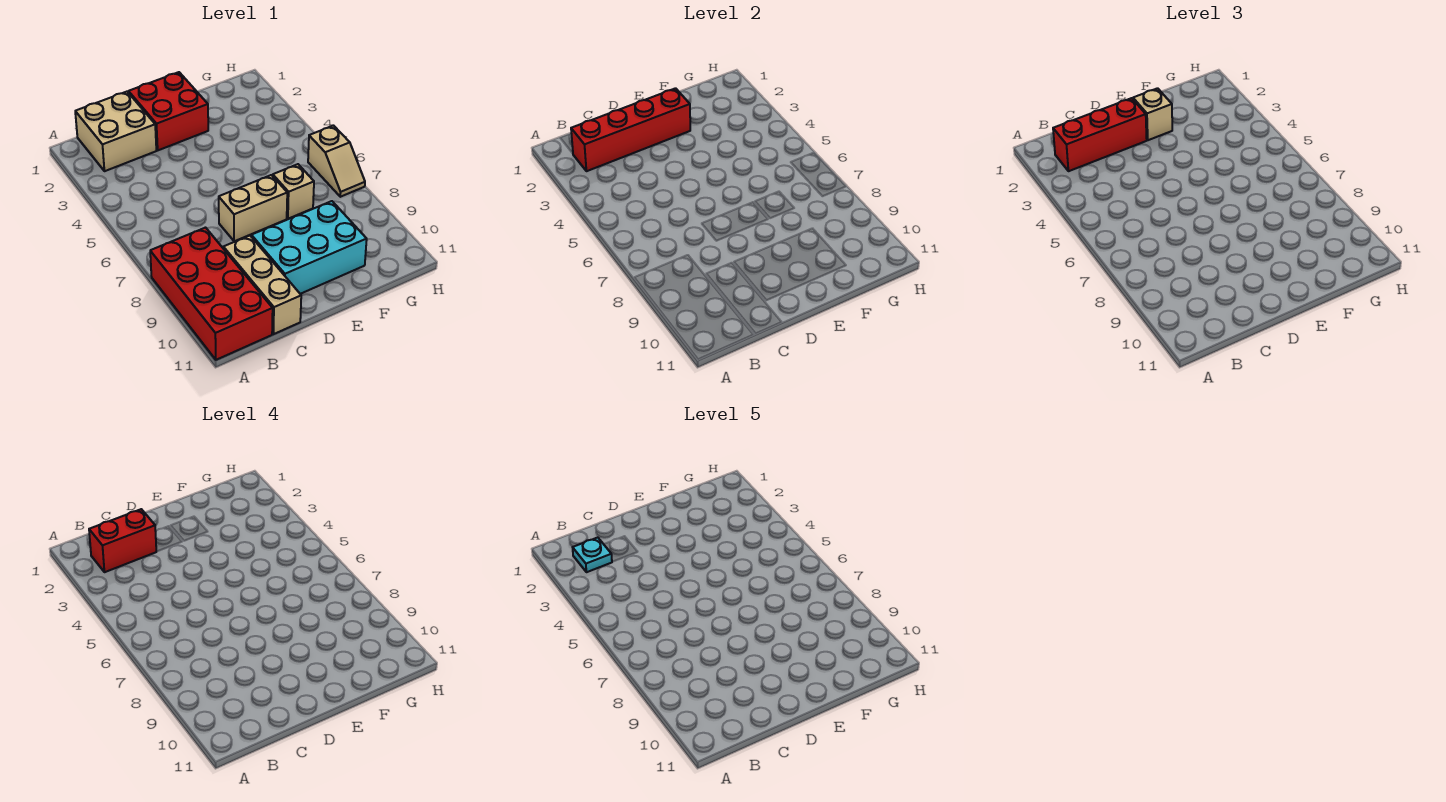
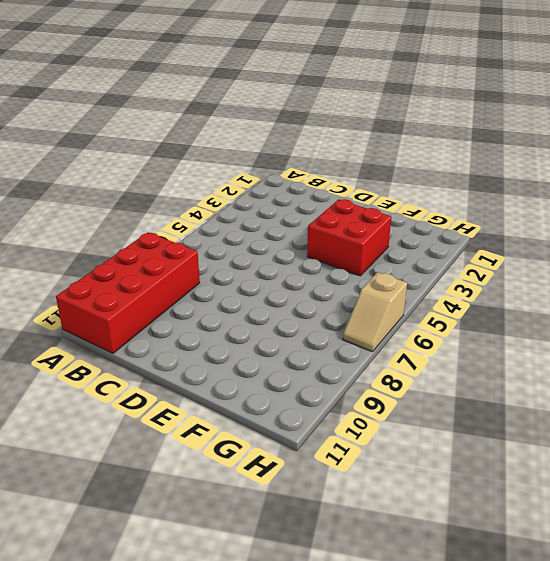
red 2x2 brick [307,199,391,276] -> red 2x2 brick moved to [128,72,208,150]
none -> tan 2x2 brick [75,92,156,171]
none -> tan 1x3 brick [223,236,301,334]
none -> tan 1x2 brick [219,175,287,241]

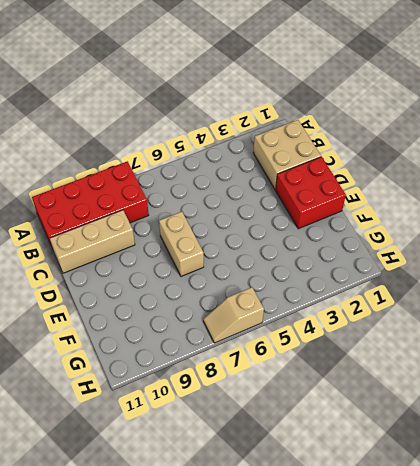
none -> cyan 2x3 brick [251,201,367,294]
none -> tan 1x1 brick [273,164,314,219]
none -> red 1x4 brick [571,88,690,171]

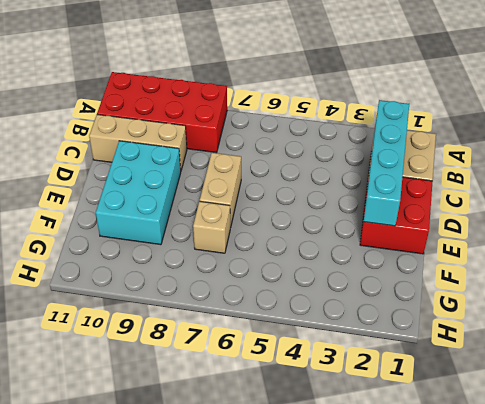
cyan 1x4 brick [364,100,409,226] -> red 1x4 brick [571,88,690,171]
none -> tan 1x2 slope [308,126,365,197]
none -> red 1x3 brick [1053,98,1147,171]
none -> tan 1x1 brick [1133,88,1172,140]

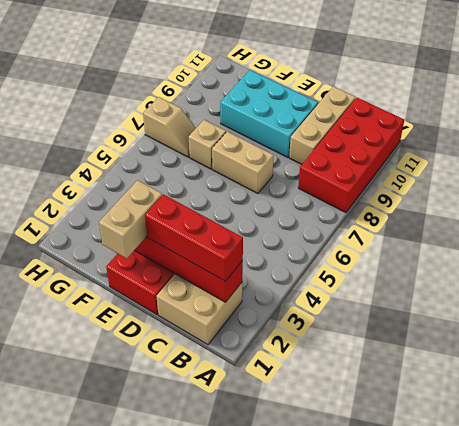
tan 1x2 brick [99,180,162,258] -> tan 1x1 brick [1133,88,1172,140]
tan 1x2 slope [143,97,196,157] -> tan 1x2 slope turned to [308,126,365,197]
none -> red 1x2 brick [89,509,156,572]
none -> cyan 1x1 plate [573,538,612,572]

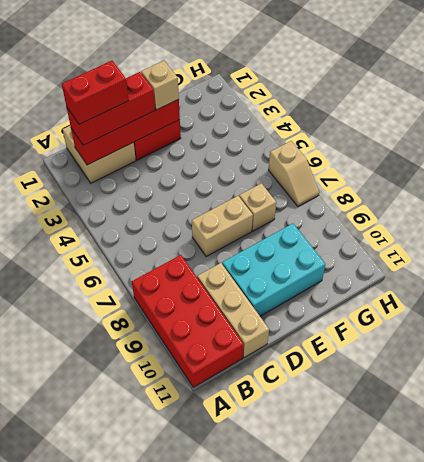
none -> cyan 1x1 plate [573,538,612,572]

